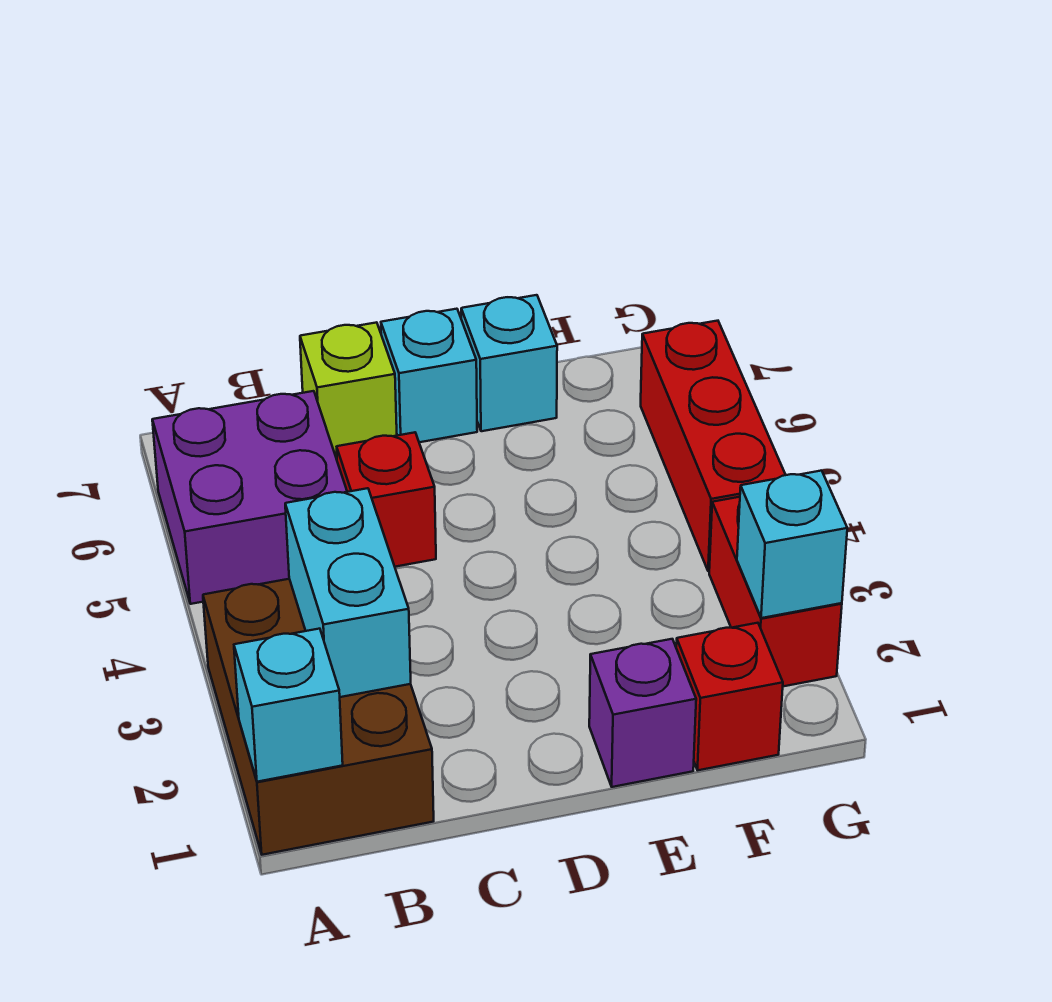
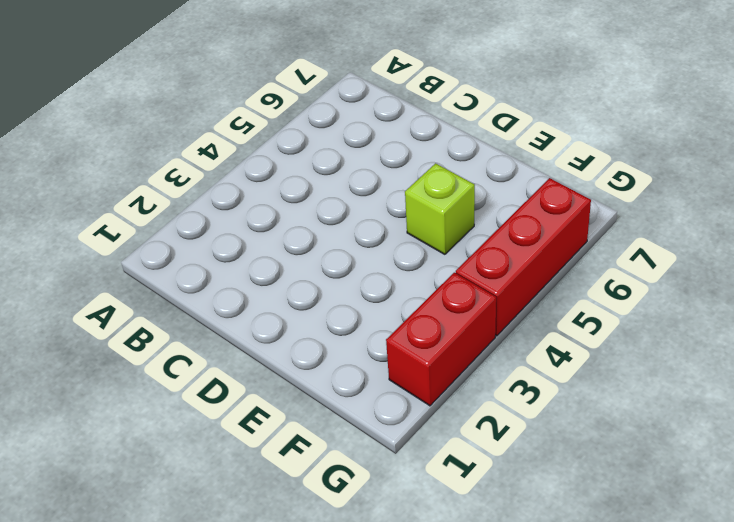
lime 1x1 brick [405,163,475,254] -> lime 1x1 brick moved to [300,322,397,457]
none -> brown 2x3 brick [203,579,434,855]
none -> purple 2x2 brick [152,391,347,604]
none -> red 1x1 brick [337,432,436,567]

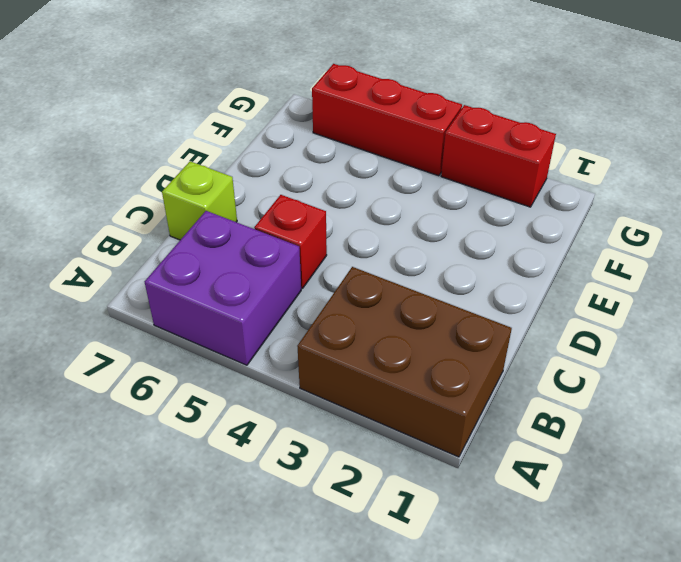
none -> cyan 1x1 brick [381,309,477,442]
none -> purple 1x1 brick [589,639,696,787]
none -> cyan 1x1 brick [461,295,557,431]

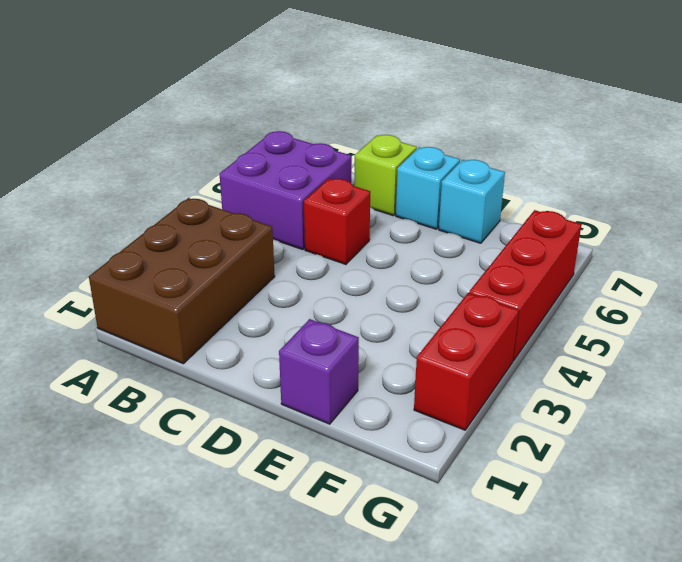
none -> red 1x1 brick [676,623,783,770]
none -> cyan 1x1 brick [234,629,343,782]
none -> cyan 1x2 brick [285,488,411,697]

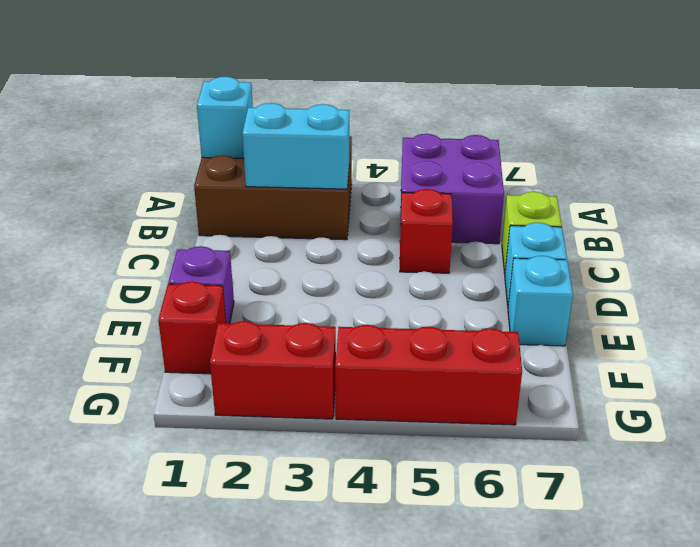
none -> cyan 1x1 brick [737,471,847,618]

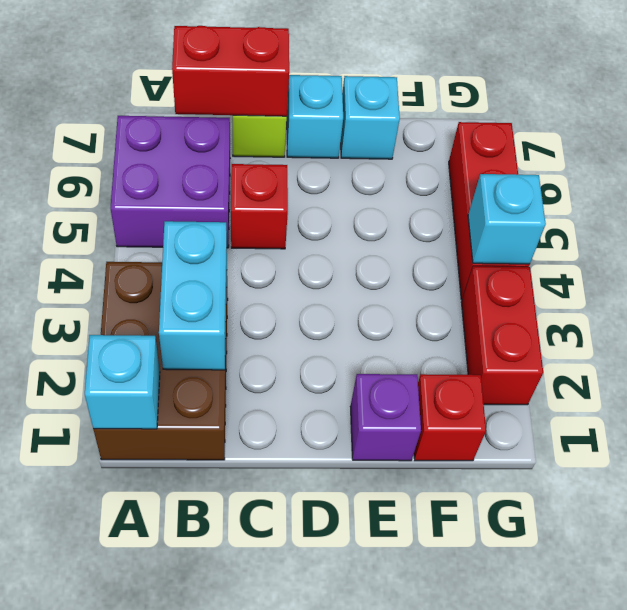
red 1x2 brick [172,26,289,116] -> none
cyan 1x1 brick [468,174,546,264] -> cyan 1x1 brick moved to [737,471,847,618]

